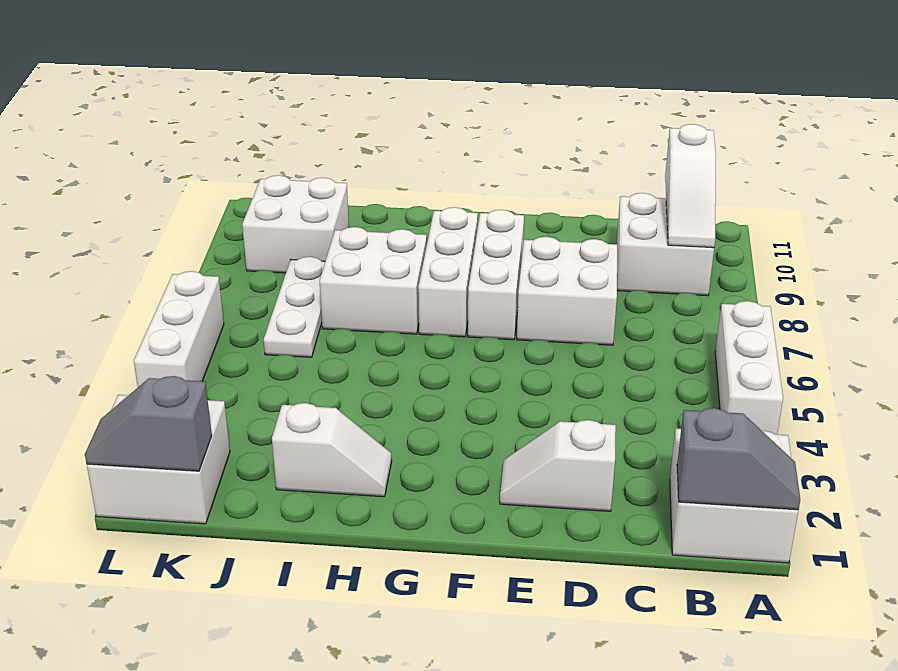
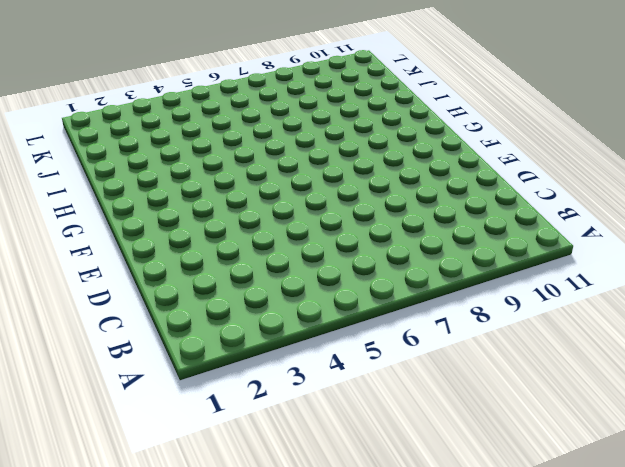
none -> white 2x2 brick [670,428,798,563]
none -> white 1x3 brick [715,301,783,434]
none -> white 2x2 brick [617,193,714,296]

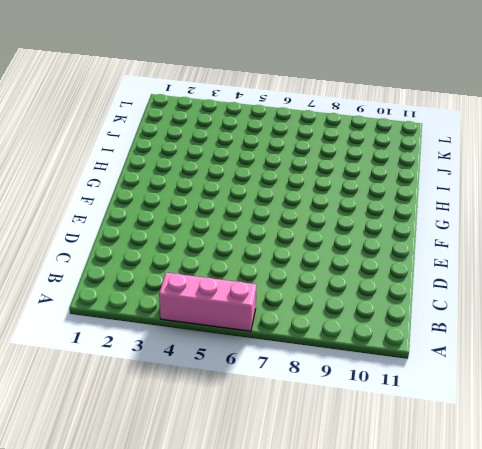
pink 1x3 brick [159,273,256,331] -> white 1x3 brick [715,301,783,434]
none -> white 2x2 brick [670,428,798,563]
none -> white 2x2 brick [617,193,714,296]
none -> white 1x2 slope [500,420,616,511]

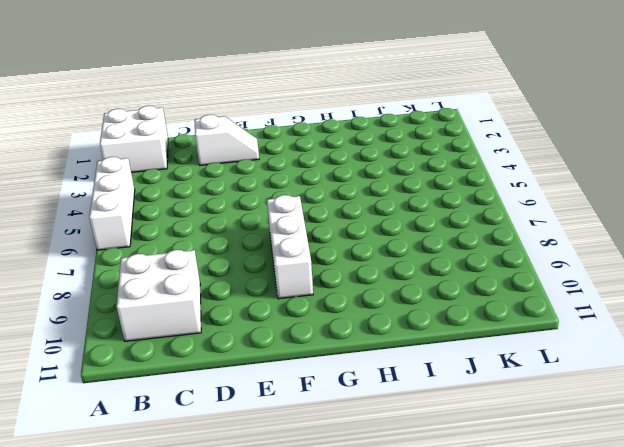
none -> white 2x2 brick [517,237,617,345]
none -> white 1x3 brick [418,207,478,337]
none -> white 1x2 slope [272,403,392,497]

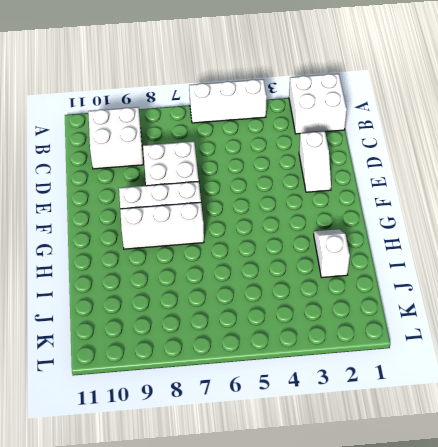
none -> white 2x2 brick [320,227,427,334]
none -> white 1x3 plate [264,257,325,357]
none -> white 2x2 brick [242,175,349,273]

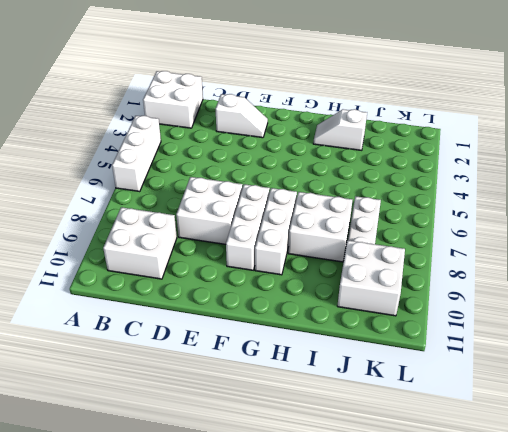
none -> white 2x2 brick [87,395,230,524]
none -> white 1x3 brick [134,271,224,387]
none -> grey 1x2 slope [677,408,800,510]

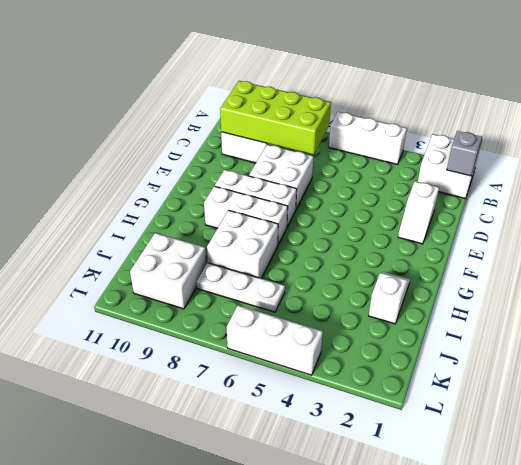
lime 2x4 brick [220,81,331,155] -> white 1x3 slope [665,124,716,248]
none -> white 2x2 brick [87,395,230,524]
none -> grey 1x2 slope [85,376,212,471]

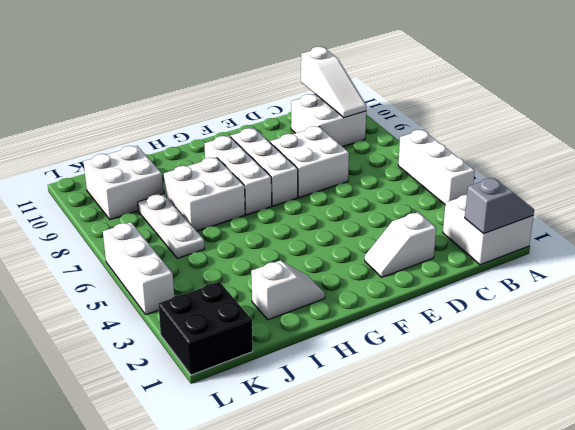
black 2x2 brick [158,282,253,375] -> white 2x2 brick [87,395,230,524]
none -> grey 1x2 slope [85,376,212,471]

